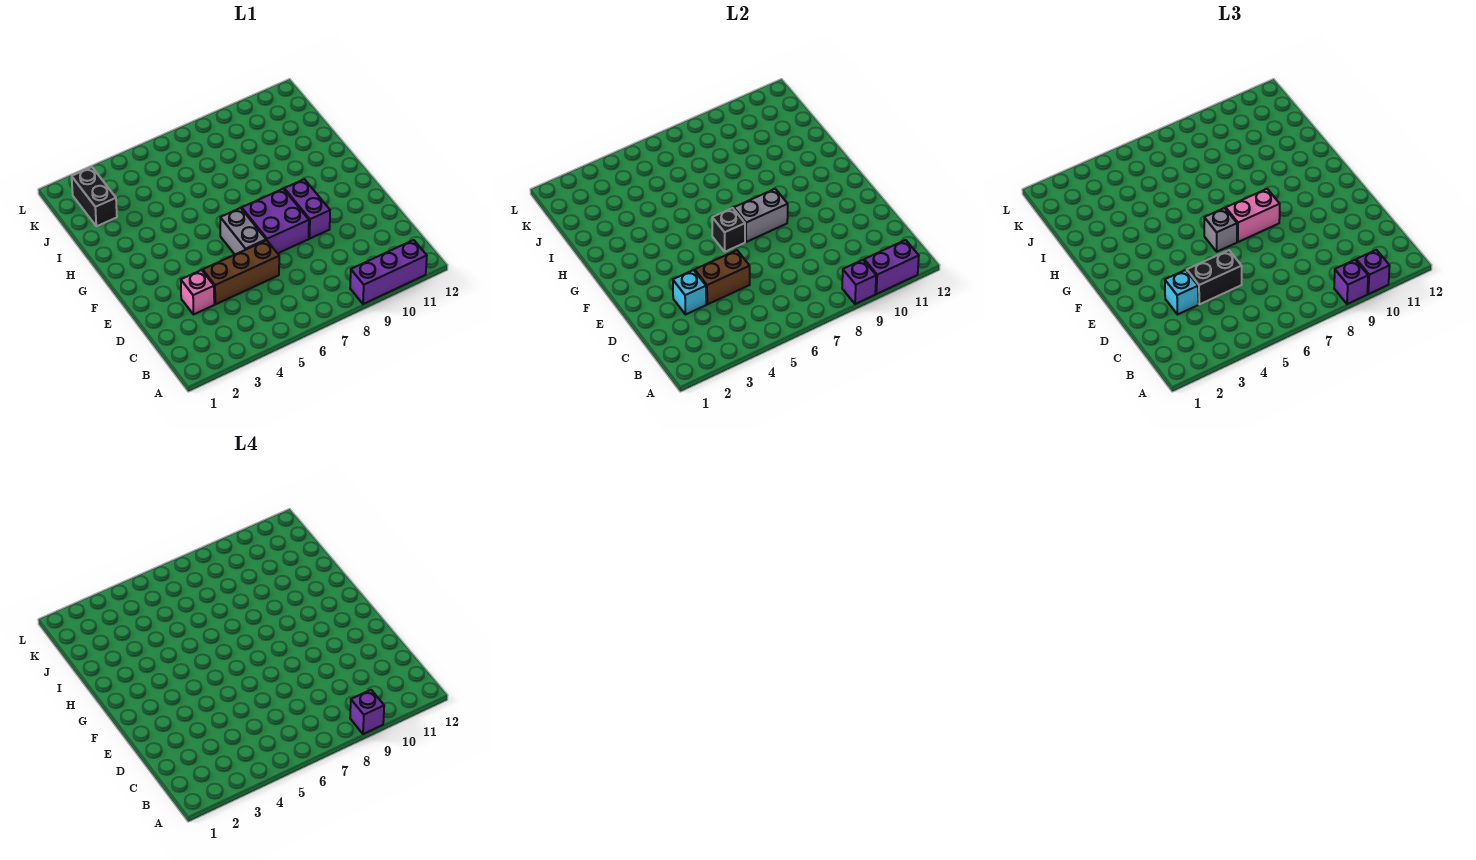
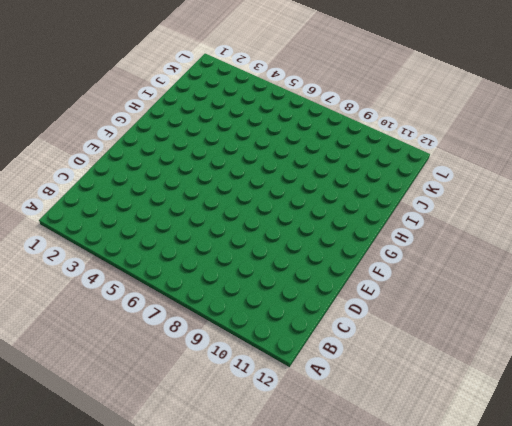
none -> purple 1x3 brick [350,240,427,304]
none -> pink 1x1 brick [181,270,214,315]
none -> brown 1x3 brick [203,240,279,304]

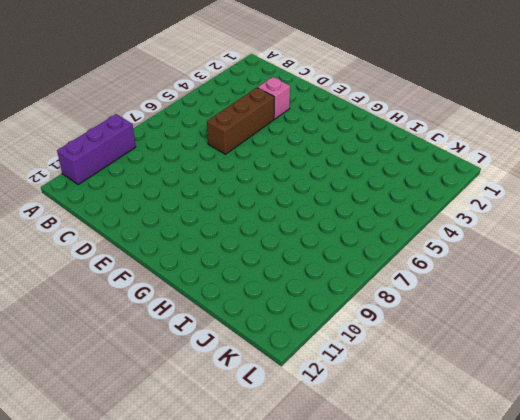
none -> grey 1x2 brick [220,208,266,254]
none -> purple 2x2 brick [242,189,309,253]
none -> purple 1x2 brick [284,179,330,239]

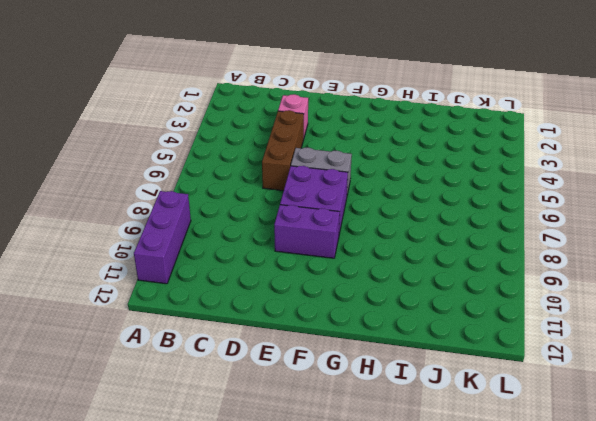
none -> black 1x2 brick [72,167,117,226]
none -> purple 1x1 brick [842,260,876,304]
none -> purple 1x2 brick [864,240,919,294]

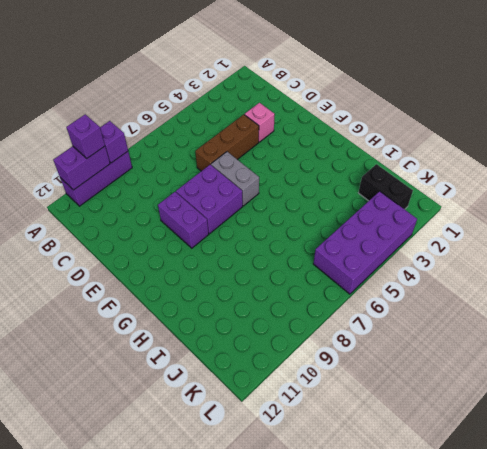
purple 2x4 brick [313,191,417,294] -> none
none -> cyan 1x1 brick [673,270,706,315]
none -> brown 1x2 brick [695,250,750,304]
none -> black 1x1 brick [712,208,745,252]

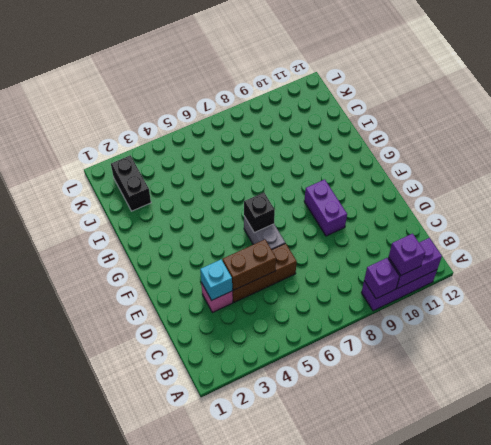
none -> purple 2x2 brick [242,189,309,253]
none -> grey 1x2 brick [734,189,788,242]
none -> purple 1x1 brick [1334,260,1368,304]

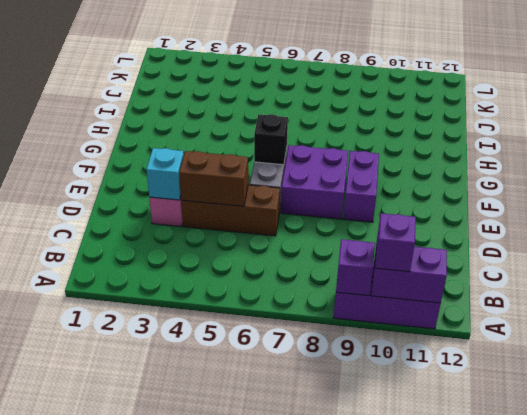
none -> black 1x2 brick [72,167,117,226]
none -> grey 1x2 brick [734,189,788,242]
none -> purple 1x1 brick [1334,260,1368,304]

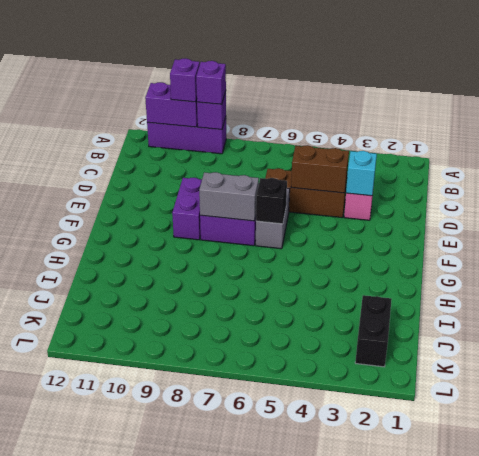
none -> cyan 1x1 brick [1165,270,1198,315]
none -> black 1x2 brick [1187,250,1242,304]
none -> grey 1x1 brick [1204,208,1237,252]

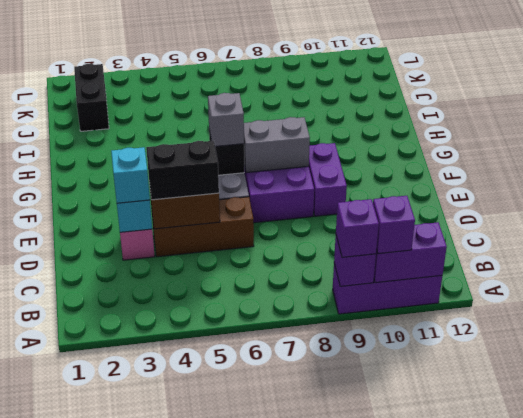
none -> pink 1x2 brick [1226,189,1280,242]
none -> purple 1x1 brick [350,690,384,734]

